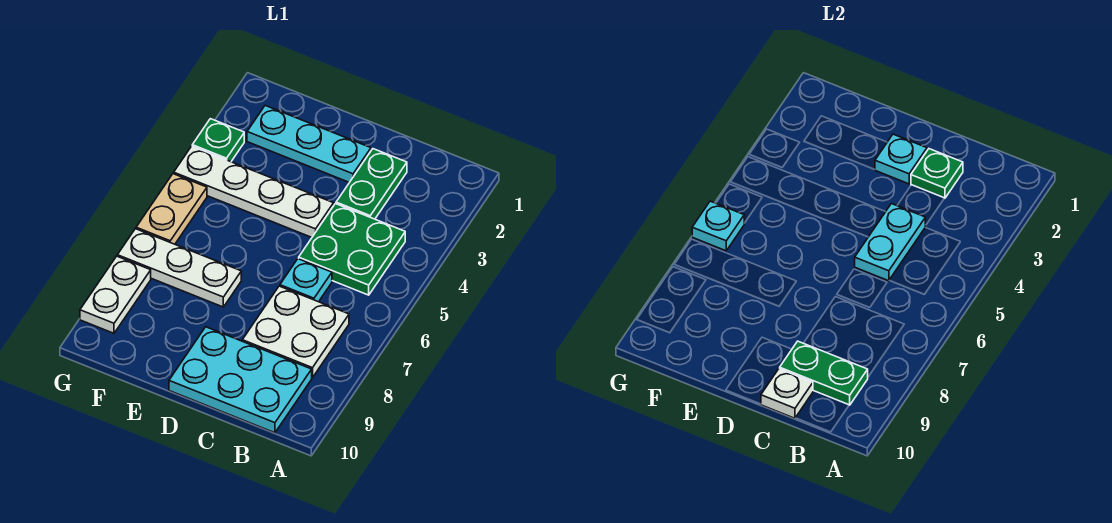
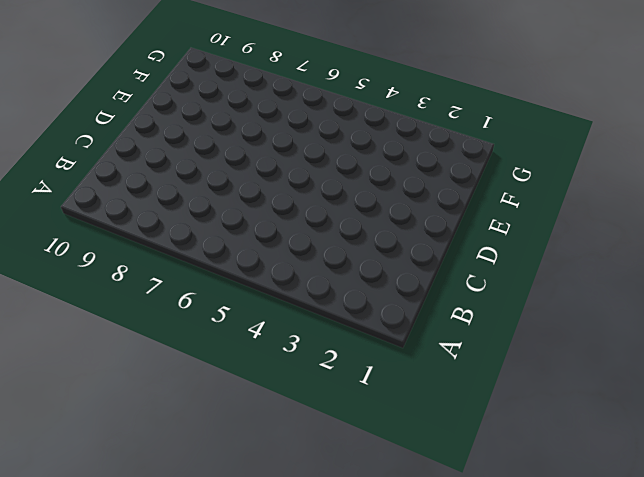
none -> green 2x2 plate [299,204,405,295]
none -> white 2x2 plate [242,286,349,378]
none -> cyan 2x3 plate [169,327,312,433]

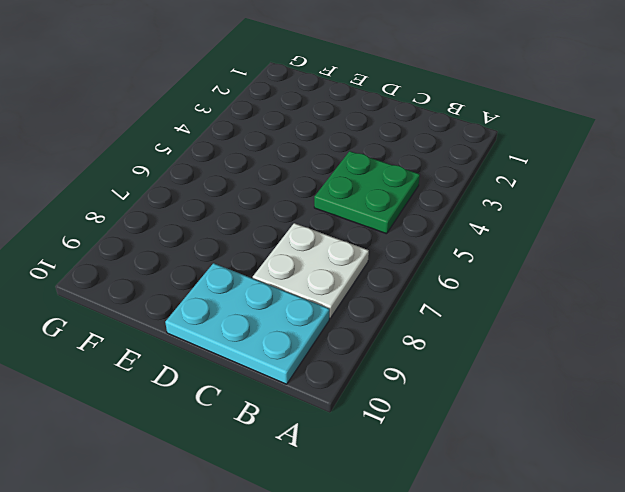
none -> green 1x2 plate [336,149,407,219]
none -> cyan 1x1 plate [280,259,332,302]
none -> cyan 1x3 plate [247,106,371,182]

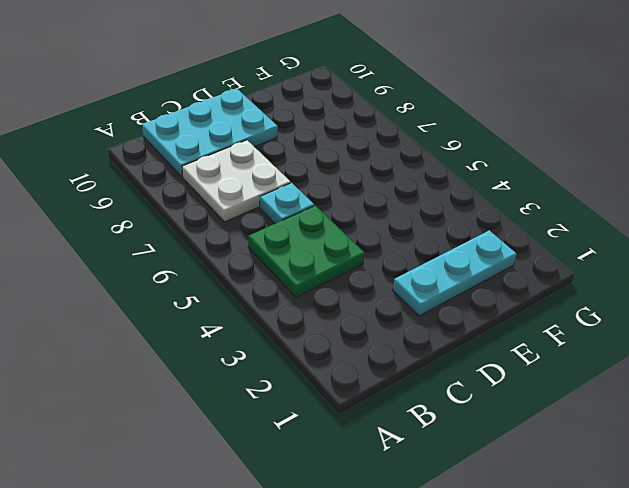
none -> green 1x2 plate [336,149,407,219]
none -> white 1x4 plate [174,146,334,237]
none -> white 1x3 plate [117,229,241,307]

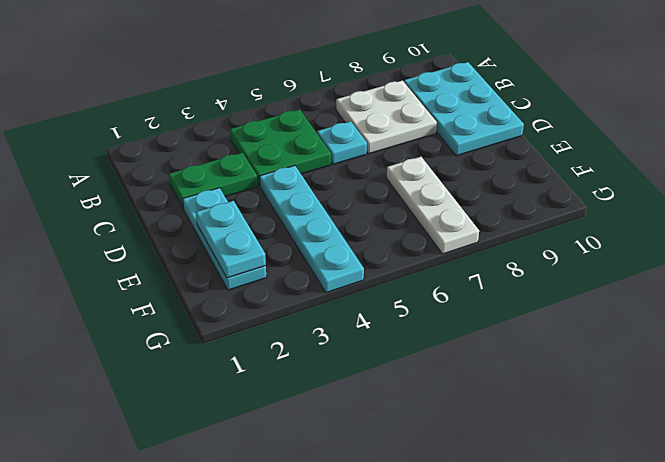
cyan 1x4 plate [260,165,364,293] -> white 1x4 plate [174,146,334,237]
cyan 1x2 plate [196,201,266,278] -> cyan 1x2 plate turned to [855,204,925,281]
none -> green 1x1 plate [192,119,244,162]
none -> tan 1x2 plate [136,174,207,244]
none -> white 1x2 plate [80,256,151,333]

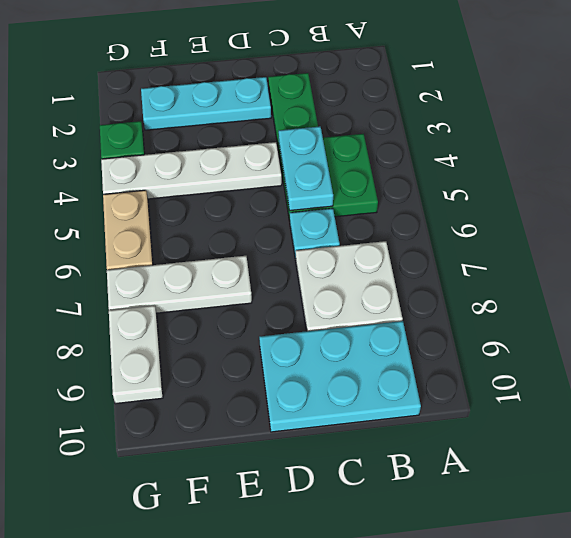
none -> green 1x2 plate [780,341,868,405]
none -> green 1x1 plate [911,149,963,198]
none -> white 1x1 plate [761,369,813,418]

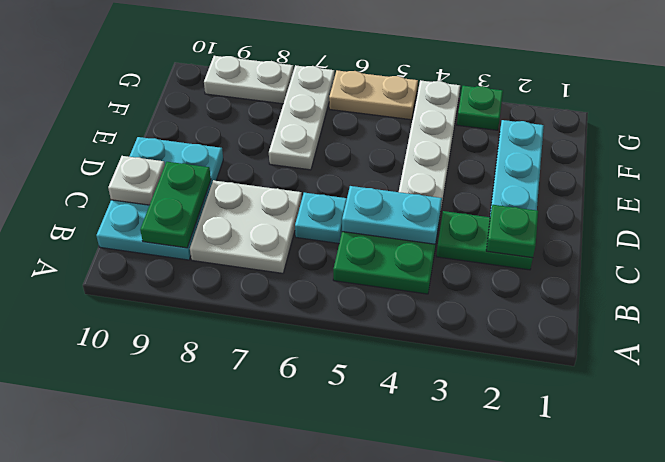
none -> cyan 1x1 plate [875,134,927,184]
none -> cyan 1x1 plate [692,201,744,251]

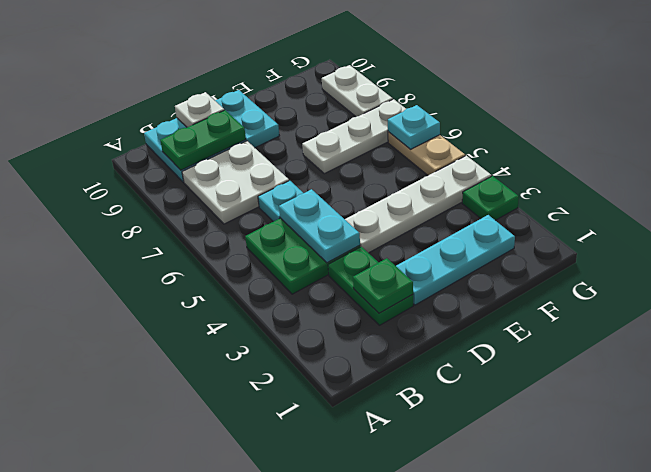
none -> cyan 1x1 plate [875,134,927,184]

